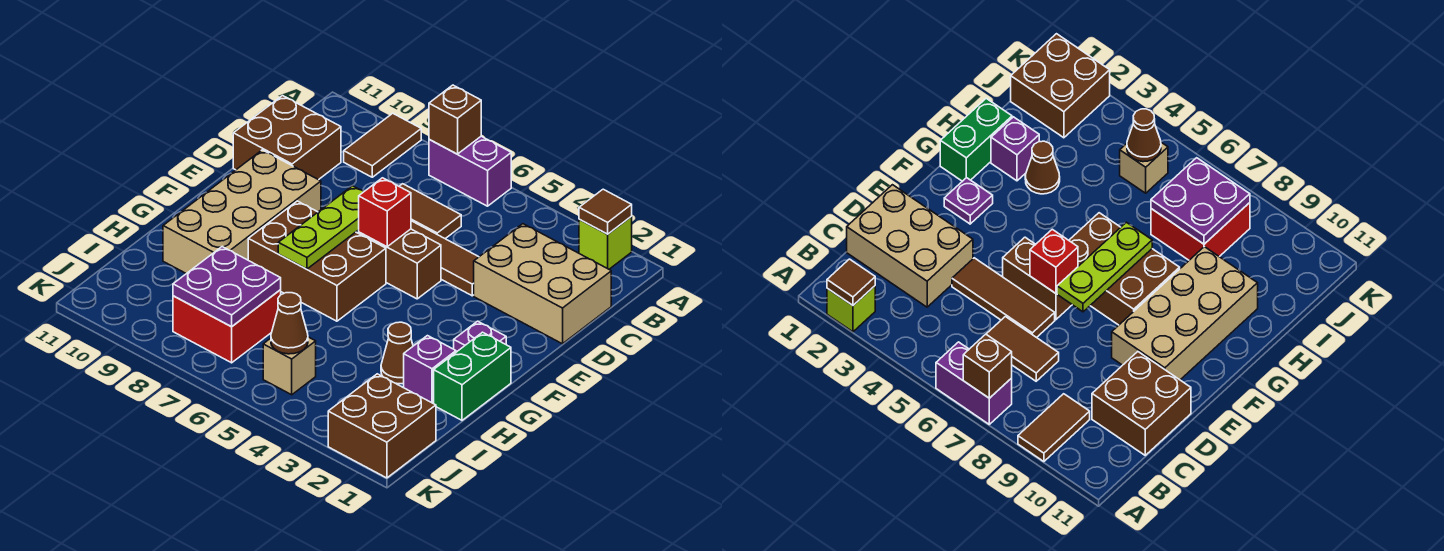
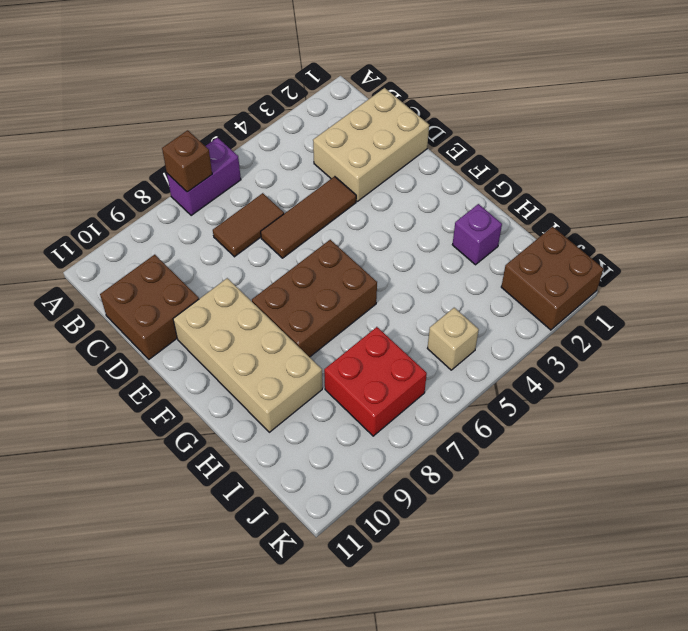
none -> lime 1x1 brick [579,217,632,269]
none -> brown 1x2 tile [344,113,421,177]
none -> brown 1x2 brick [359,229,441,299]

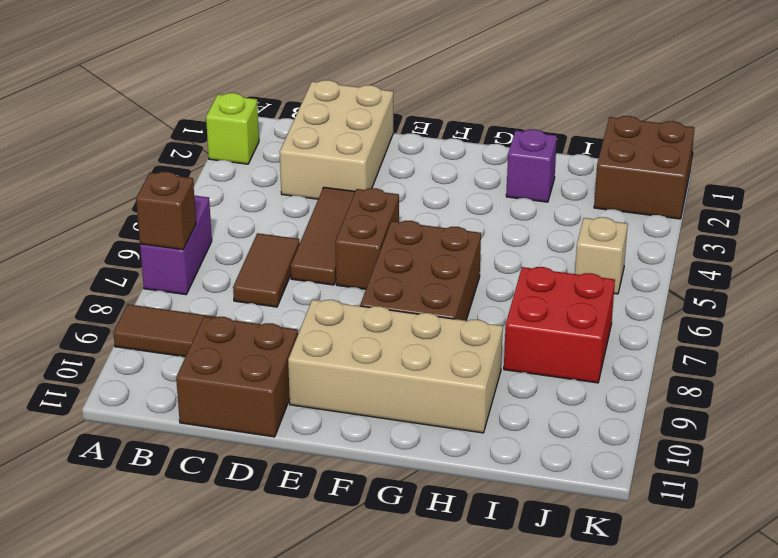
none -> purple 1x1 plate [454,321,506,352]
none -> green 1x2 brick [434,332,511,420]
none -> brown 1x1 cone [381,322,413,384]

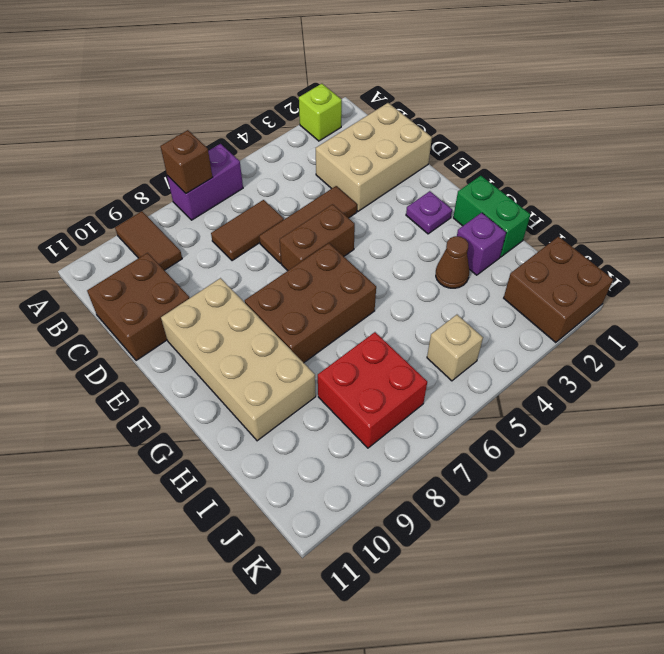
none -> brown 1x1 tile [579,189,632,234]
none -> red 1x1 brick [359,178,411,247]
none -> lime 1x3 plate [278,186,364,269]

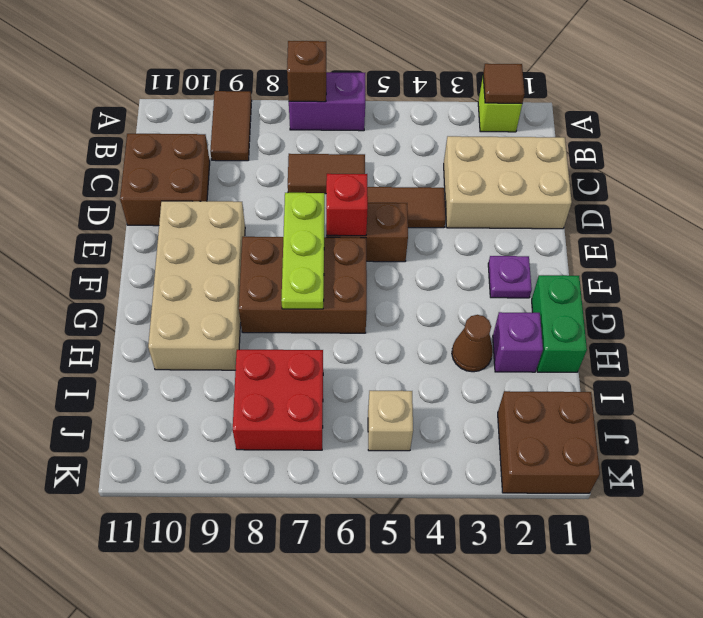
none -> purple 2x2 plate [173,247,281,327]
none -> brown 1x1 cone [271,293,308,354]

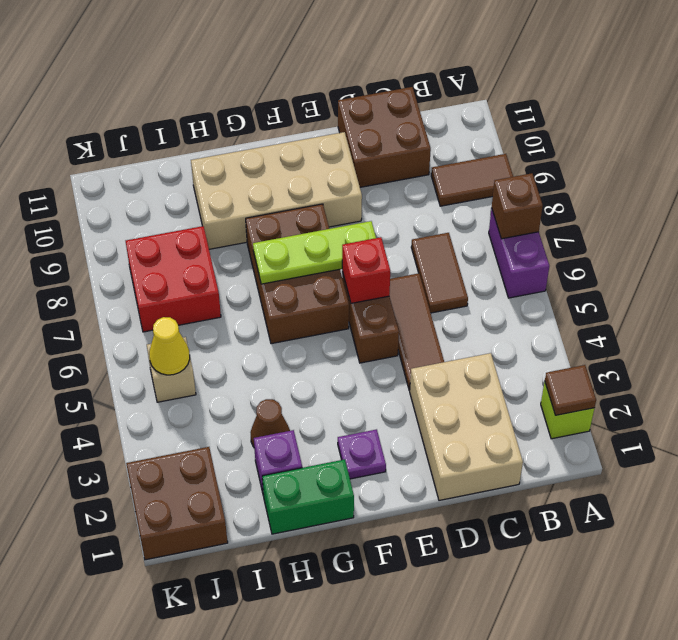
yellow 1x1 cone [149,317,190,375] -> brown 1x1 cone [271,293,308,354]
none -> purple 2x2 plate [173,247,281,327]

